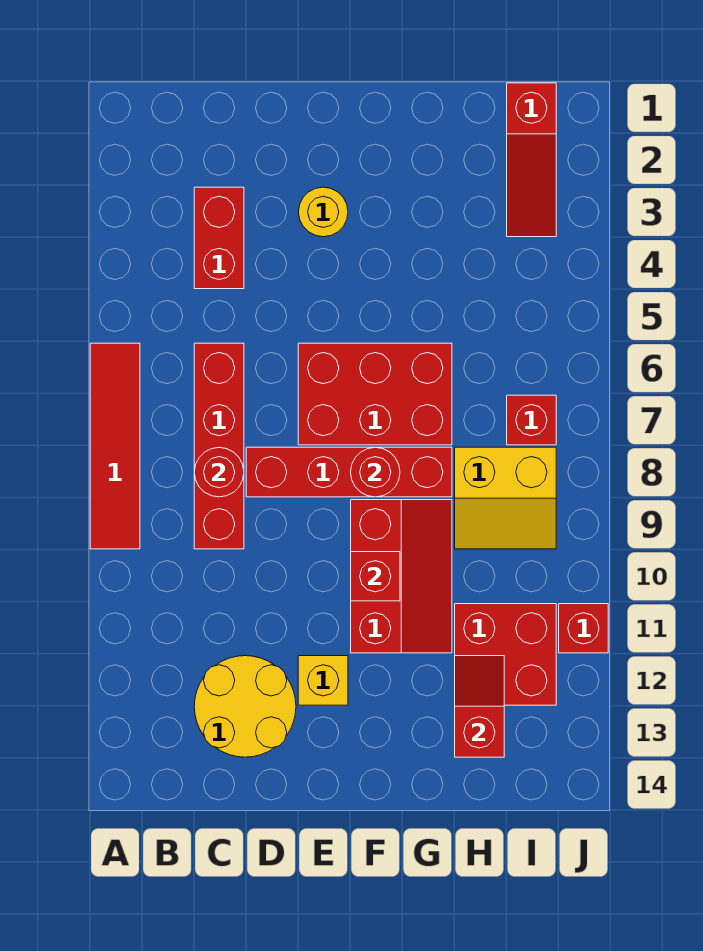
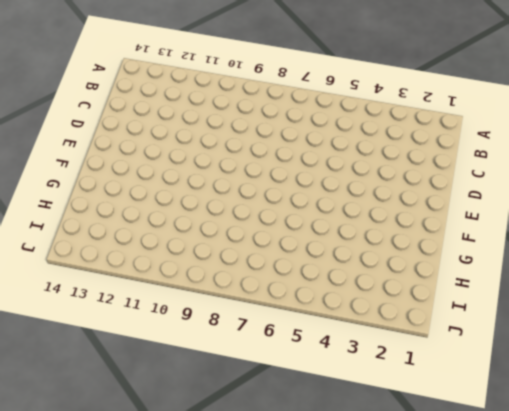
none -> red 1x4 tile [90,343,140,549]
none -> red 1x2 brick [194,187,244,289]
none -> red 1x4 brick [194,343,244,549]

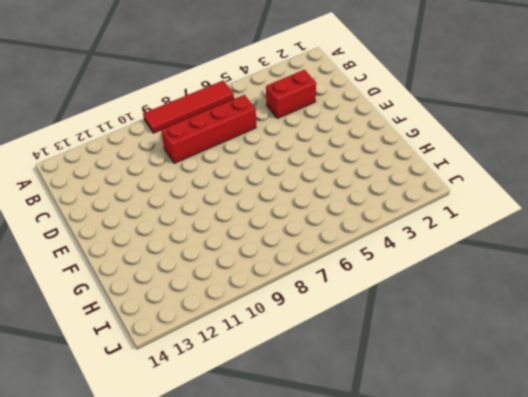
none -> yellow 2x2 round brick [194,656,296,757]
none -> red 1x4 brick [246,447,452,497]
none -> yellow 1x1 round brick [299,187,348,237]

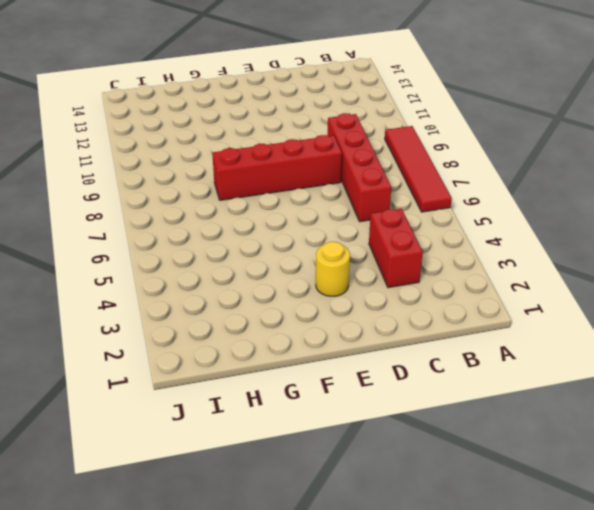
none -> yellow 2x2 round brick [194,656,296,757]
none -> red 2x3 brick [298,343,452,445]
none -> yellow 1x1 brick [298,656,348,705]

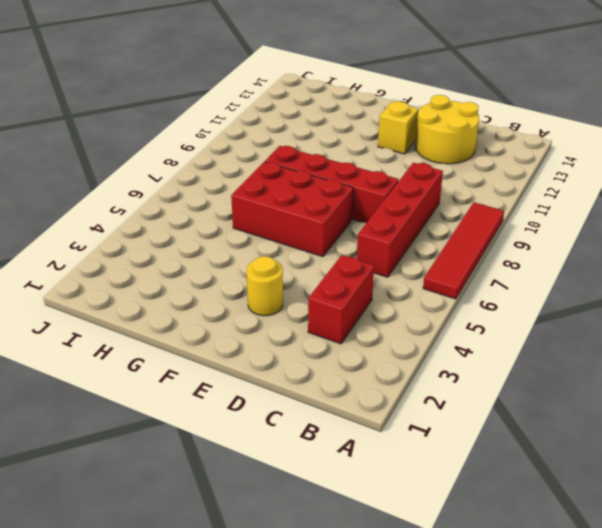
none -> red 2x3 slope [351,500,452,653]
none -> yellow 2x2 slope [455,447,556,549]
none -> red 2x2 brick [455,604,556,705]

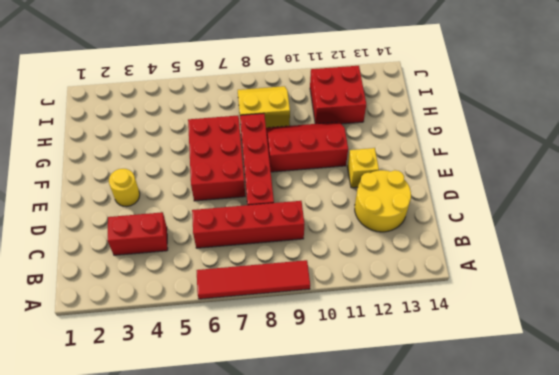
yellow 2x2 slope [238,86,290,128] -> yellow 2x2 slope turned to [455,447,556,549]
none -> red 1x3 slope [507,83,556,237]
none -> red 1x1 brick [507,395,556,445]
none -> red 1x1 brick [559,604,608,653]

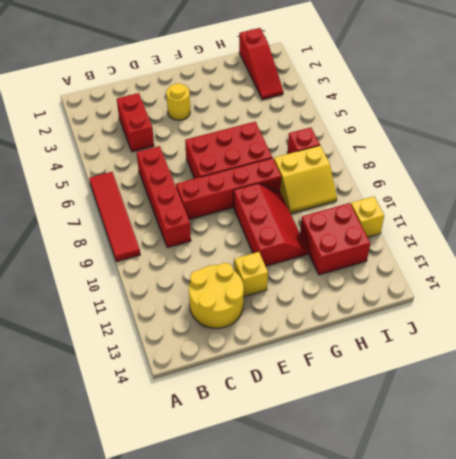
yellow 1x1 brick [351,196,384,237] -> red 1x1 brick [559,604,608,653]
none -> red 1x1 round brick [194,448,244,497]
none -> red 1x1 round brick [351,447,400,497]
none -> red 1x1 brick [351,552,400,601]

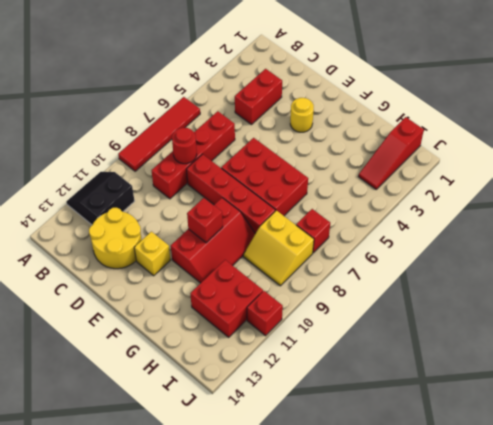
black 2x2 slope [66,172,134,225] -> none
none -> red 1x1 round brick [351,447,400,497]
none -> red 1x2 slope [455,656,504,757]

